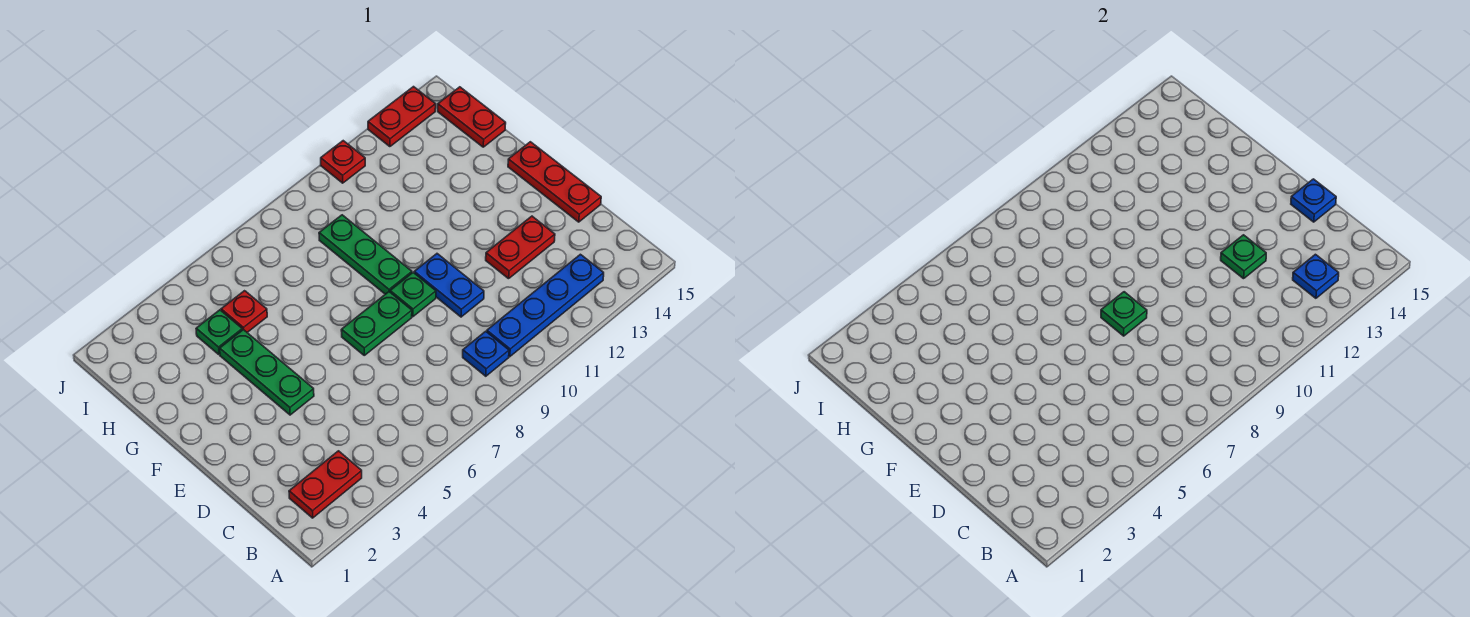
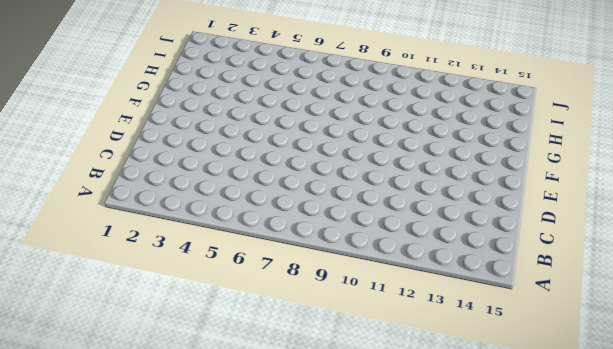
none -> red 1x2 plate [289,451,362,518]
none -> blue 1x1 plate [463,331,509,376]
none -> blue 1x4 plate [487,254,604,357]

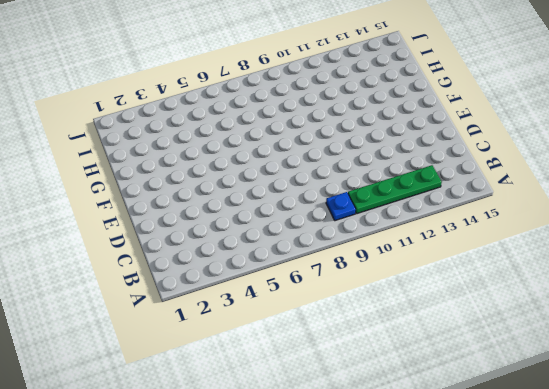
green 1x4 plate [348,165,442,214] -> blue 1x4 plate [487,254,604,357]
none -> red 1x2 plate [289,451,362,518]
none -> blue 1x2 plate [414,254,484,317]
none -> red 1x2 plate [486,216,555,279]

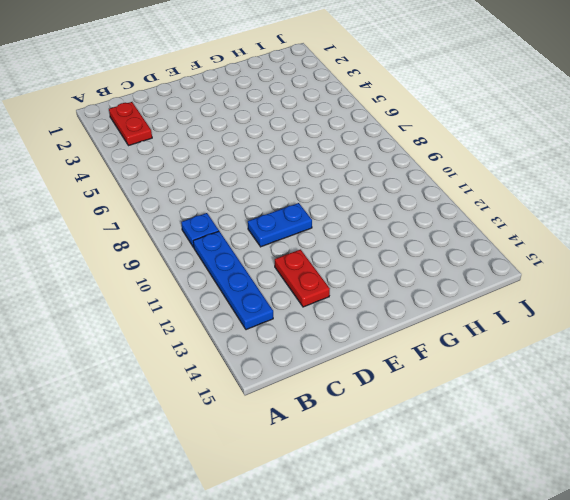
none -> red 1x3 plate [508,142,601,222]
none -> green 1x3 plate [220,330,314,415]
none -> green 1x2 plate [341,292,412,355]

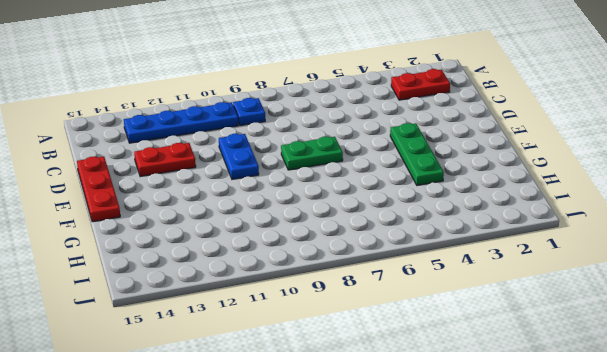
none -> green 1x1 plate [390,273,436,317]
none -> green 1x3 plate [319,215,412,294]
none -> green 1x1 plate [196,310,242,355]

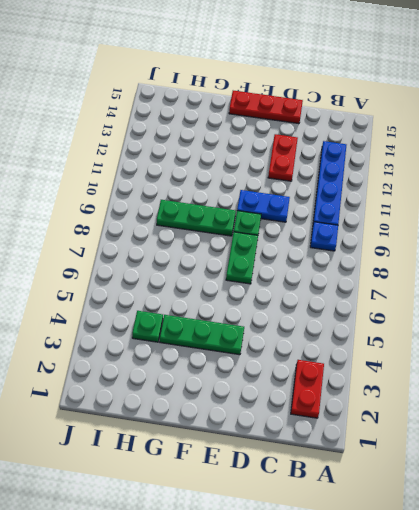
none -> red 1x1 plate [221,291,267,332]
none -> red 1x2 plate [438,87,506,147]
none -> red 1x1 plate [321,141,365,183]

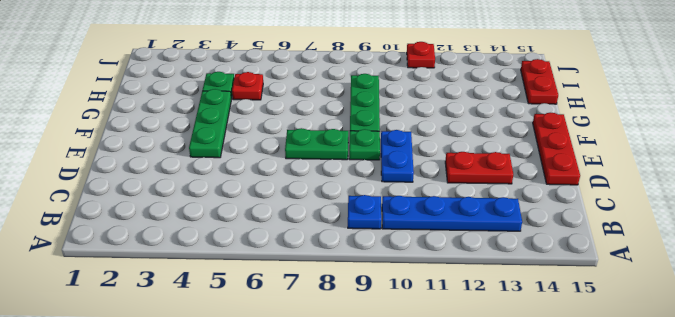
none -> red 1x2 plate [289,451,362,518]
none -> red 1x2 plate [368,87,436,147]
none -> blue 1x1 plate [1293,254,1339,298]

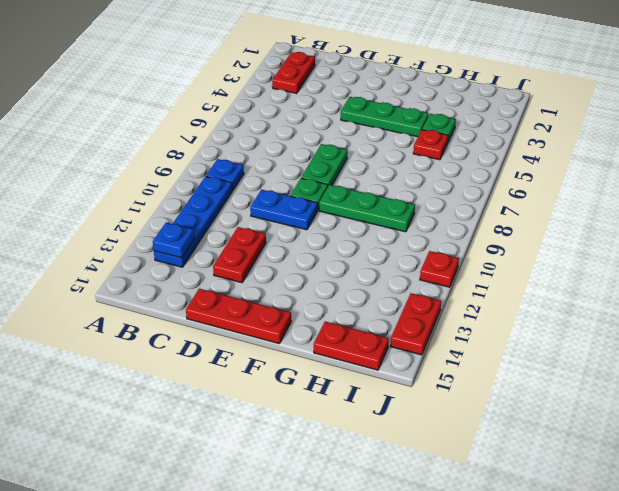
none -> green 1x1 plate [1221,235,1266,279]
none -> blue 1x1 plate [1291,179,1336,222]
none -> green 1x1 plate [1101,292,1147,336]

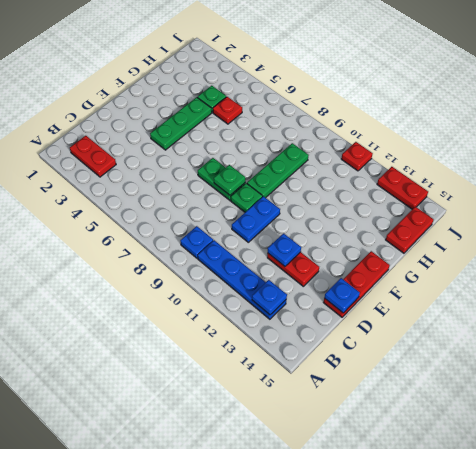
blue 1x1 plate [268,233,301,266] -> green 1x1 plate [1221,235,1266,279]

